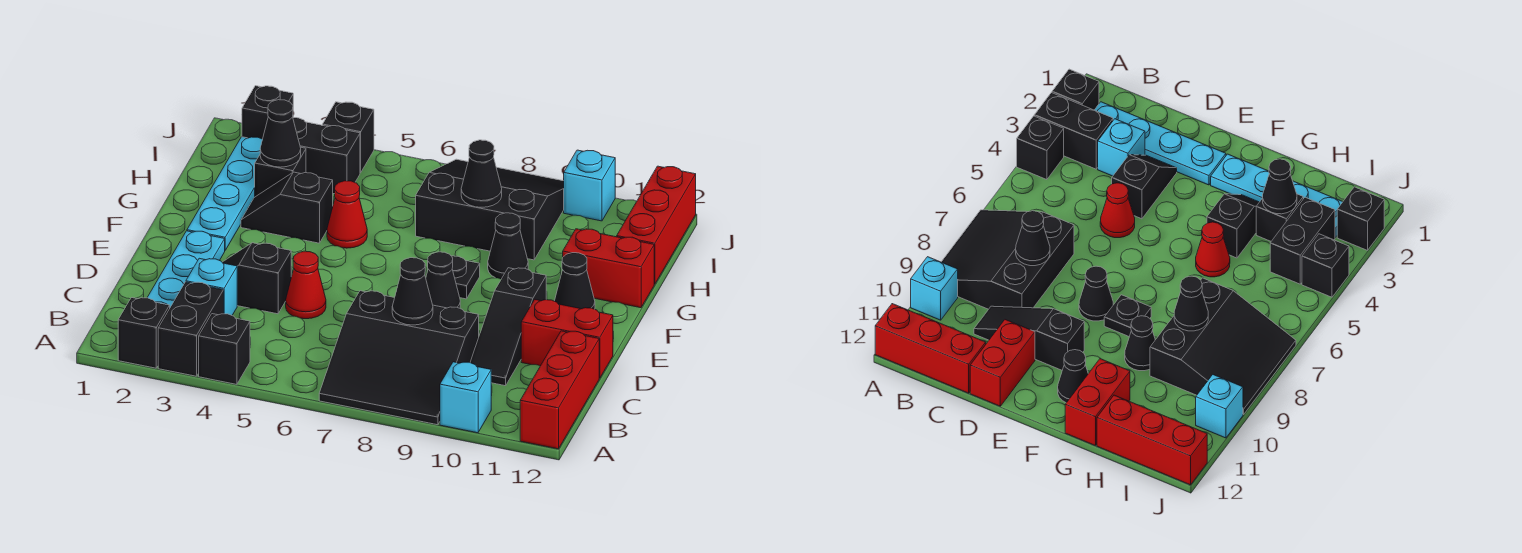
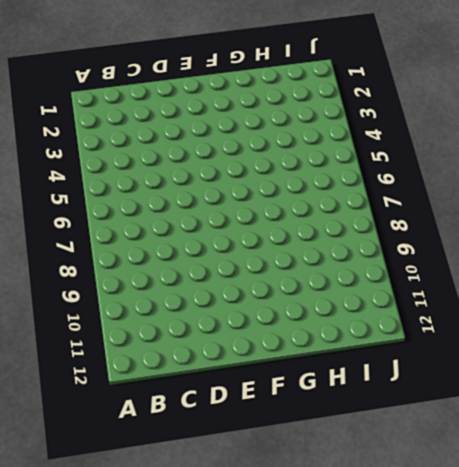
none -> black 1x1 brick [118,298,170,368]
none -> black 1x2 brick [158,282,224,376]
none -> black 1x1 brick [199,314,250,384]
none -> black 3x3 slope [319,291,479,425]

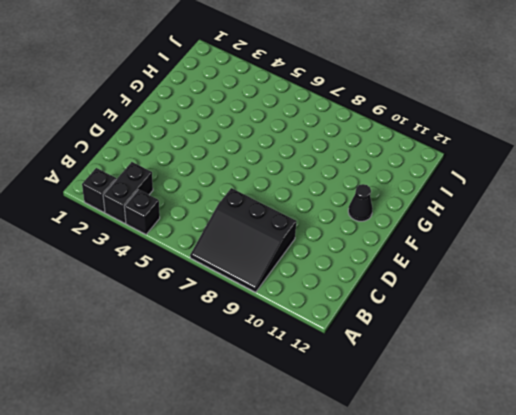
none -> cyan 1x1 brick [440,362,491,433]
none -> red 1x3 brick [520,331,599,449]
none -> cyan 1x4 plate [147,231,225,307]
none -> cyan 1x1 brick [186,258,237,315]

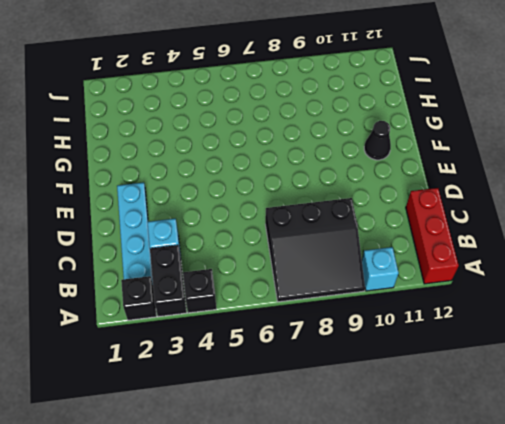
none -> black 1x3 slope [470,268,546,386]
none -> black 1x2 slope [222,243,291,314]
none -> red 1x1 cone [286,251,326,319]
none -> red 1x2 brick [521,300,613,378]

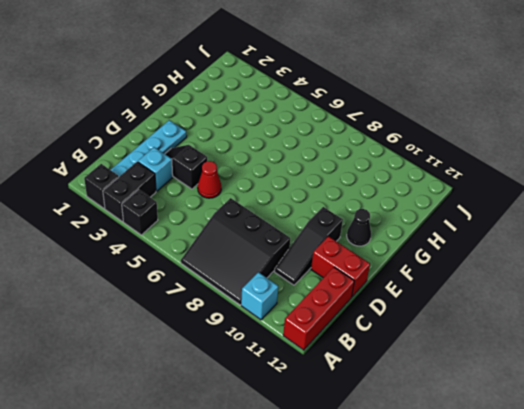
none -> black 1x1 cone [426,252,460,308]
none -> cyan 1x4 plate [187,137,263,250]
none -> black 1x1 plate [452,256,480,299]
none -> black 1x2 slope [241,172,333,243]

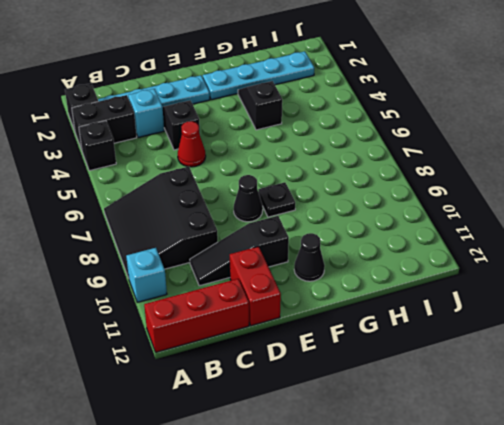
none -> red 1x1 cone [327,181,367,248]
none -> black 1x1 cone [488,213,528,279]
none -> red 1x2 brick [563,229,654,308]
none -> black 1x1 brick [255,147,306,197]

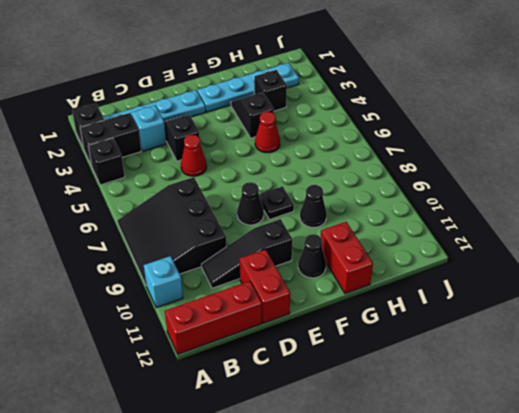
none -> black 3x3 slope [416,159,564,260]
none -> red 1x3 brick [617,166,696,284]
none -> black 1x2 brick [293,118,360,194]
none -> black 1x1 brick [242,86,293,139]

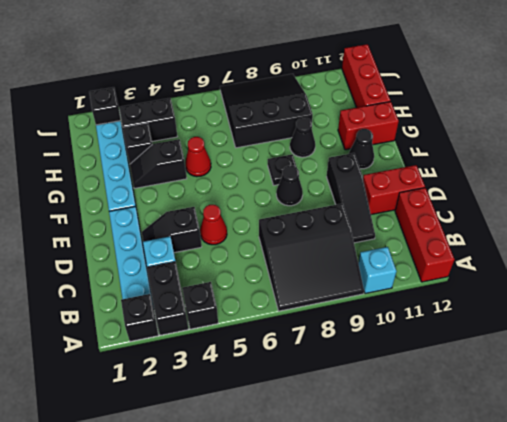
none -> black 1x1 brick [323,102,374,173]
none -> cyan 1x1 brick [564,150,615,221]
none -> black 1x1 cone [392,258,433,325]
none -> black 1x1 cone [260,100,301,167]

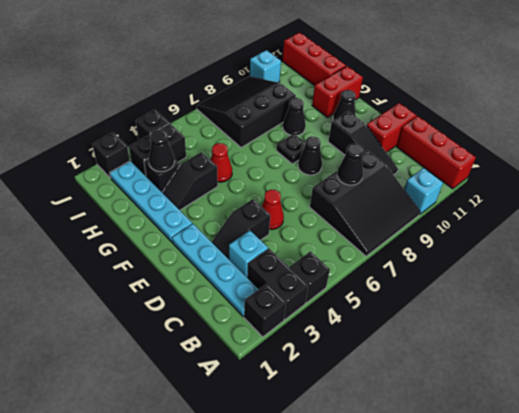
none -> black 1x1 cone [461,140,502,207]

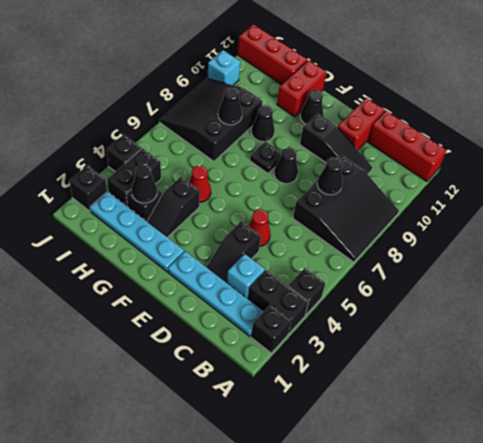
none -> cyan 1x1 brick [440,362,491,433]

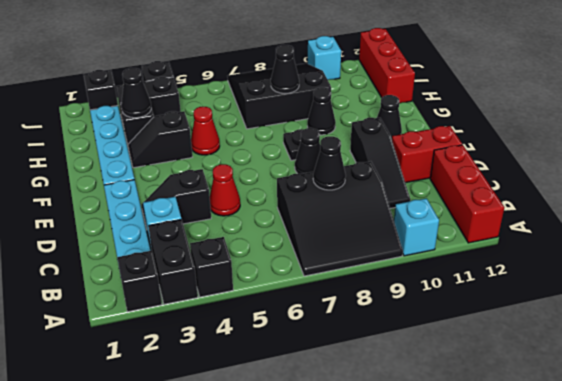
none -> red 1x2 brick [563,229,654,308]

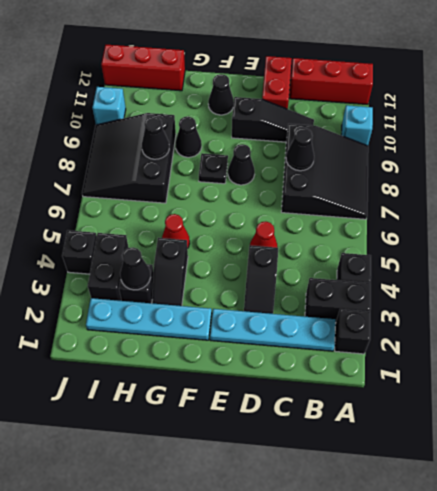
none -> cyan 1x1 brick [186,258,237,315]
none -> red 1x2 brick [563,229,654,308]
none -> black 1x1 brick [242,86,293,139]

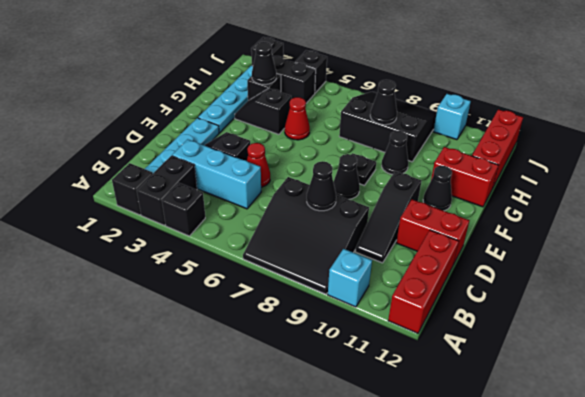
cyan 1x3 brick [172,139,261,209] -> cyan 1x1 brick [186,258,237,315]

